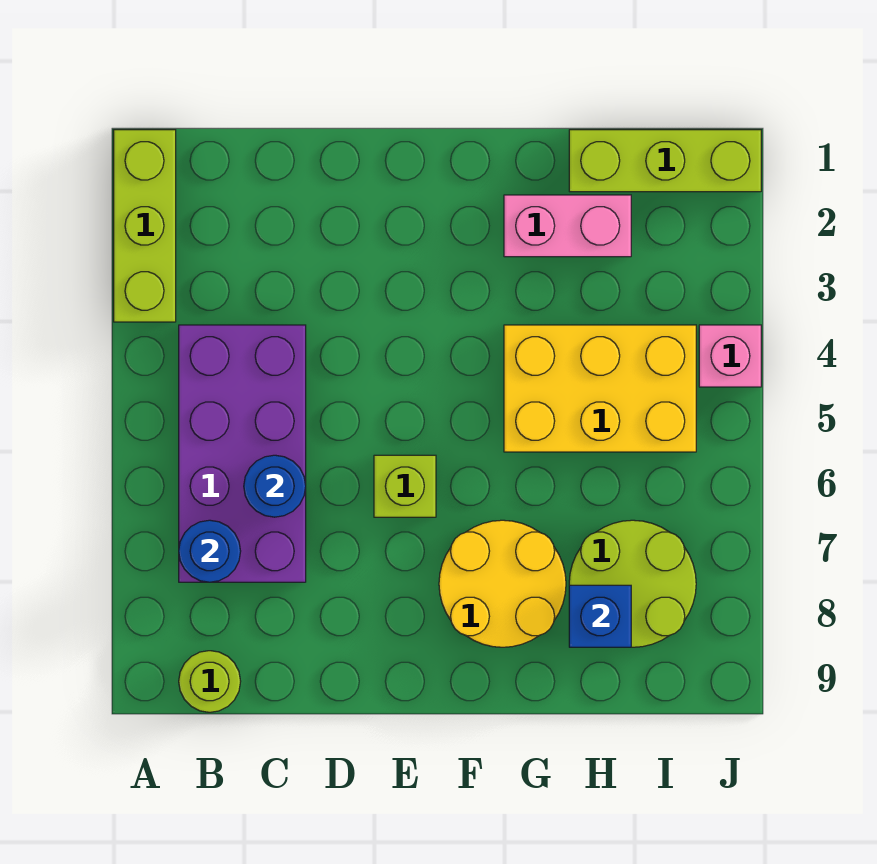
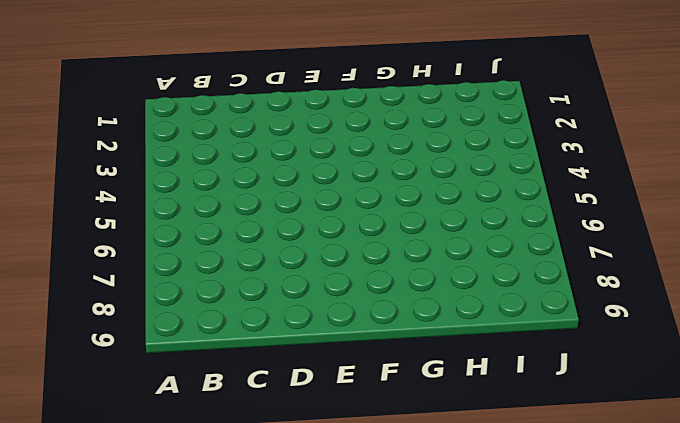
none -> lime 1x3 brick [114,130,176,322]
none -> purple 2x4 brick [179,325,306,582]
none -> lime 1x1 round brick [179,651,241,712]

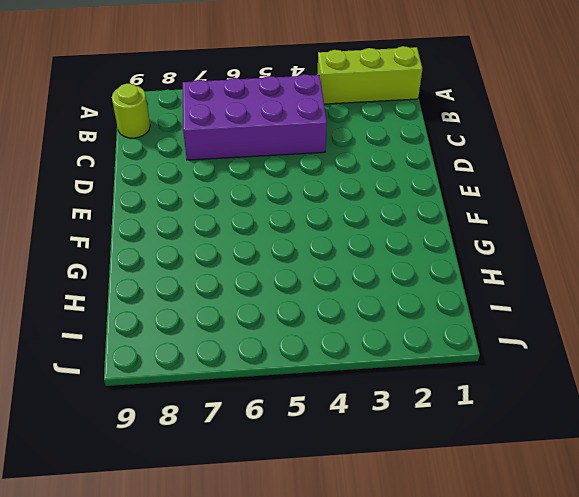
none -> lime 1x1 brick [374,455,436,517]
none -> yellow 2x2 round brick [439,520,566,647]
none -> pink 1x2 brick [504,195,631,257]

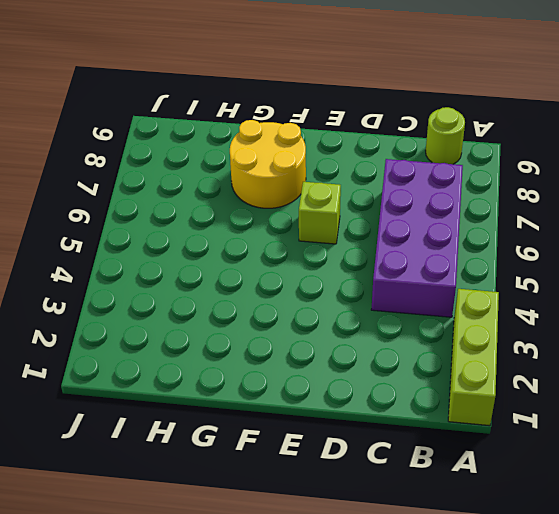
none -> pink 1x2 brick [504,195,631,257]
none -> yellow 2x3 brick [504,325,696,452]
none -> lime 1x3 brick [569,130,761,192]

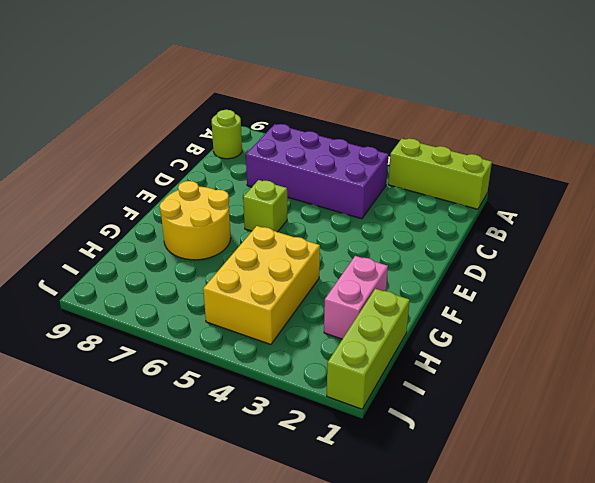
none -> lime 2x2 round brick [569,520,696,647]
none -> pink 1x1 brick [699,325,761,387]
none -> blue 1x1 round brick [179,520,241,582]

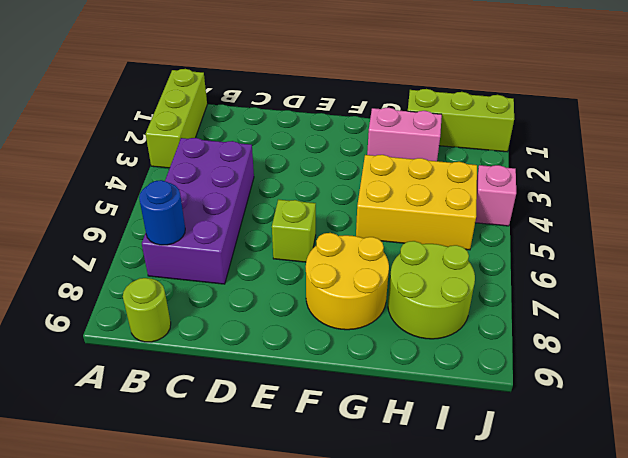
none -> blue 1x1 round brick [244,455,306,517]
none -> blue 1x1 brick [569,585,631,647]

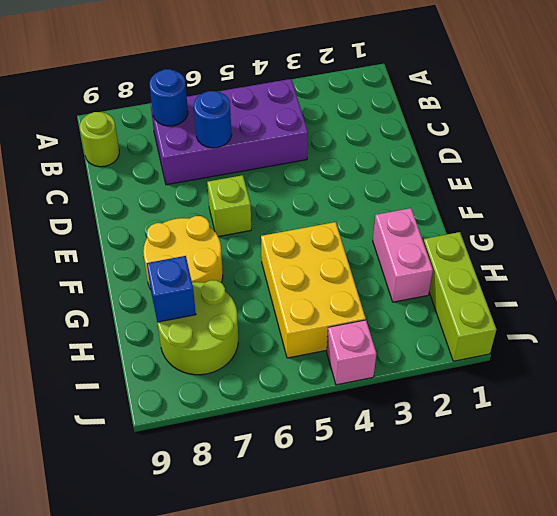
none -> lime 1x3 brick [114,130,176,322]

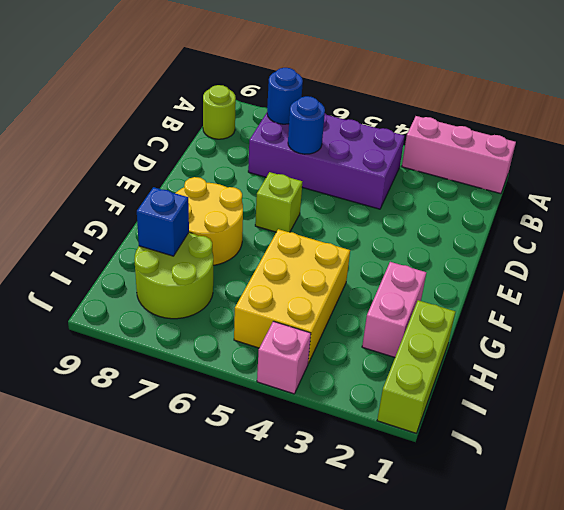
pink 1x3 brick [402,116,516,194] -> lime 1x3 brick [114,130,176,322]

